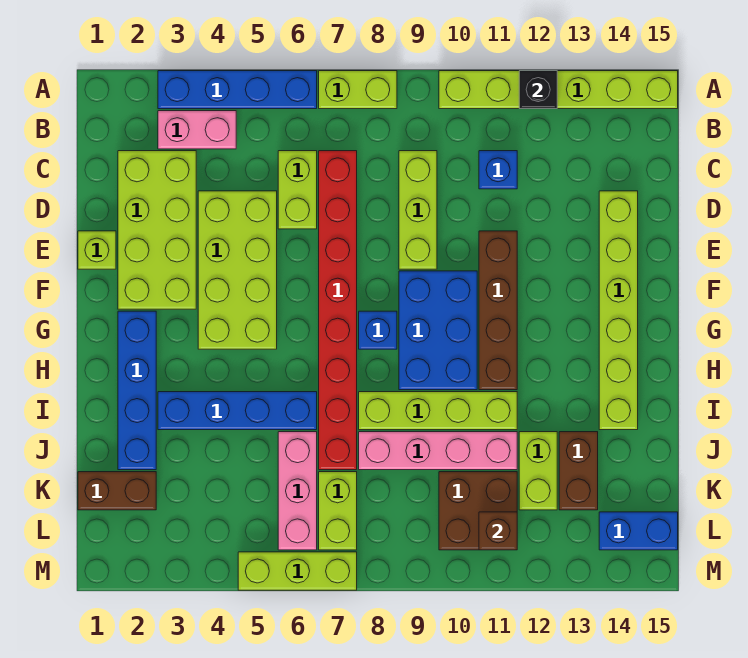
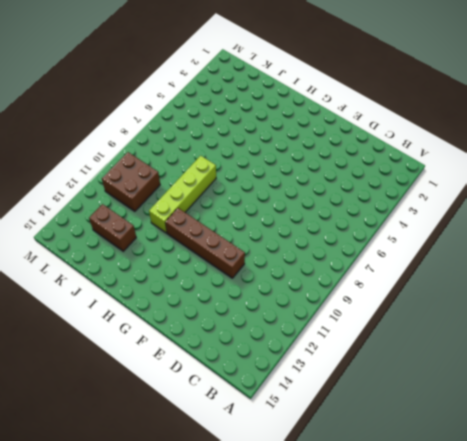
none -> blue 1x4 brick [158,71,317,109]
none -> lime 1x2 brick [319,71,397,109]
none -> lime 1x6 brick [439,71,678,109]

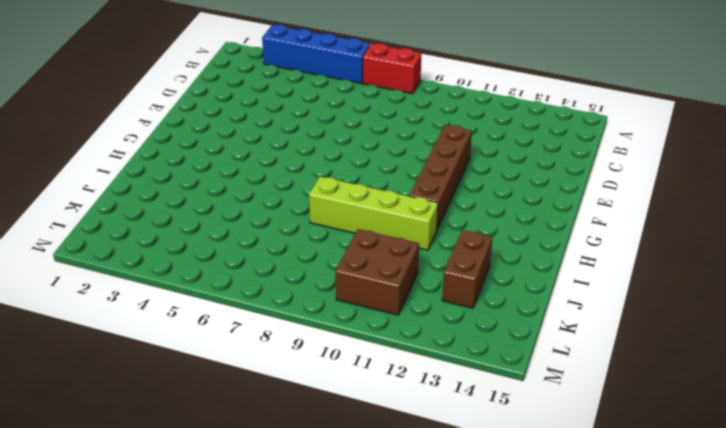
red 1x2 brick [363,43,422,94] -> lime 1x2 brick [319,71,397,109]
none -> lime 1x6 brick [439,71,678,109]
none -> pink 1x2 brick [158,111,236,149]
none -> lime 2x4 brick [118,151,196,309]

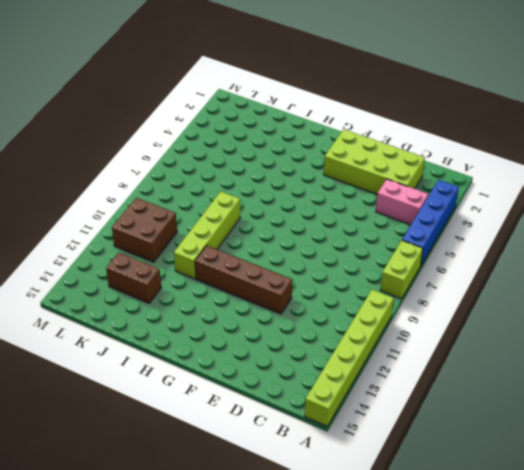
pink 1x2 brick [376,179,428,225] -> pink 1x2 brick turned to [158,111,236,149]
none -> lime 1x2 brick [278,151,317,229]
none -> red 1x8 brick [319,151,357,470]
none -> lime 1x3 brick [399,151,437,269]

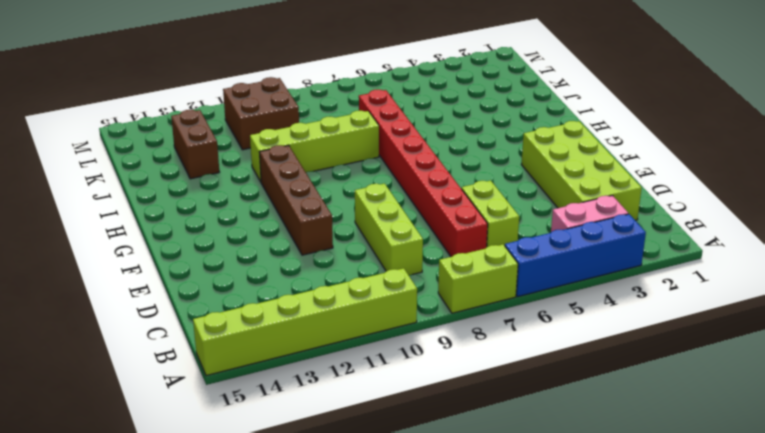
none -> blue 1x1 brick [479,151,517,189]
none -> lime 2x4 brick [198,191,277,349]
none -> lime 1x6 brick [599,191,638,430]

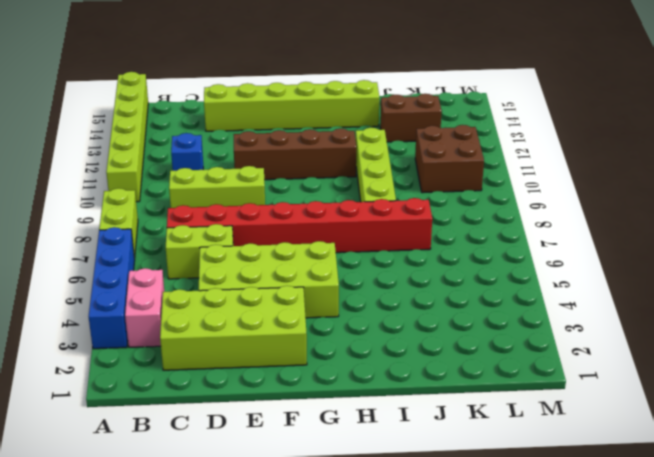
none -> lime 1x1 brick [78,231,116,269]
none -> blue 2x3 brick [399,271,477,390]
none -> blue 1x4 brick [118,311,156,470]

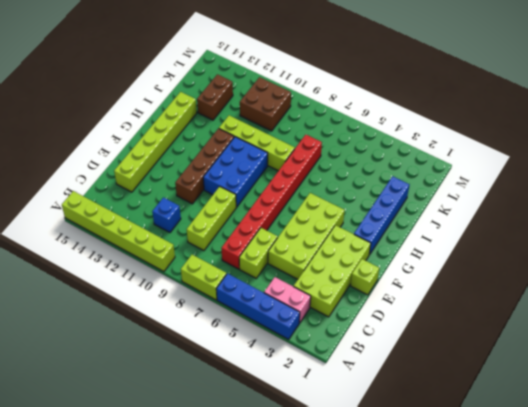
none -> blue 1x1 brick [359,311,397,349]
none -> blue 1x4 brick [158,392,317,430]
none -> pink 1x3 brick [278,432,317,550]

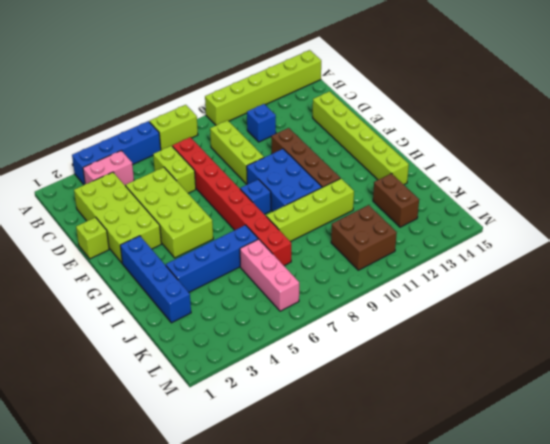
none -> pink 1x4 brick [359,432,517,470]
none -> lime 1x2 brick [519,432,557,510]
none -> brown 1x2 brick [78,472,156,510]

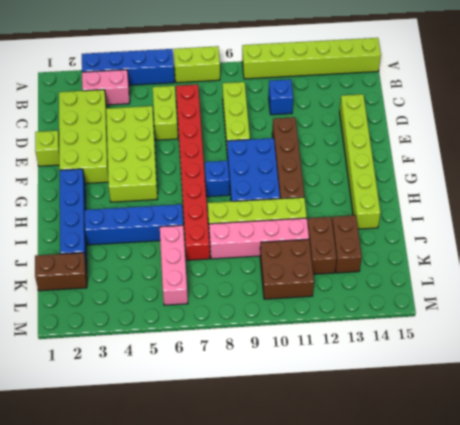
brown 1x2 brick [308,217,337,274] -> lime 1x2 brick [519,432,557,510]
none -> lime 1x2 brick [319,472,357,550]
none -> blue 1x2 brick [599,512,678,550]
none -> lime 1x3 brick [238,552,357,590]

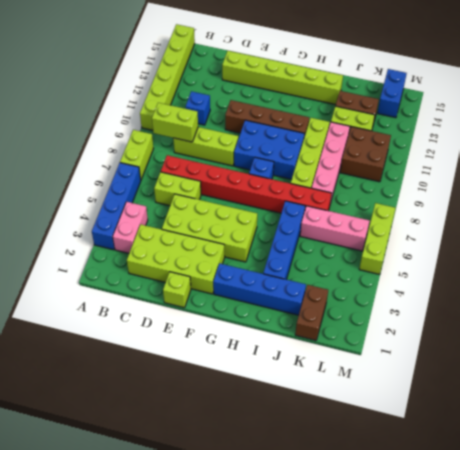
lime 1x2 brick [152,103,198,142] -> lime 1x2 brick moved to [319,472,357,550]
none -> black 1x1 brick [519,71,557,109]
none -> brown 1x1 brick [479,512,517,550]

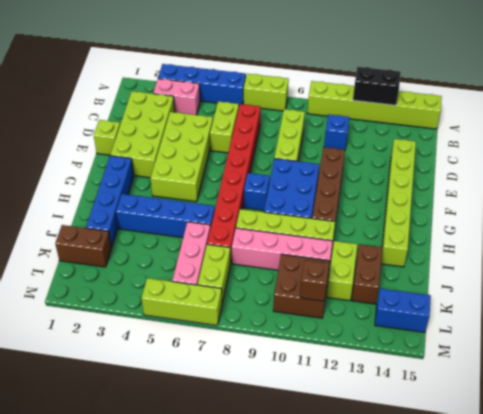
black 1x2 brick [353,67,401,105] -> black 1x1 brick [519,71,557,109]

